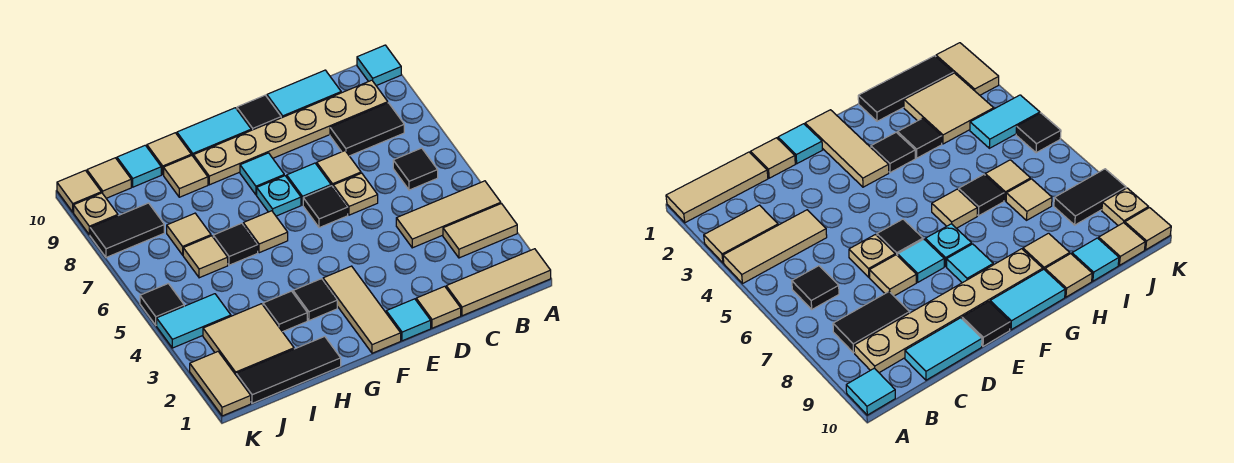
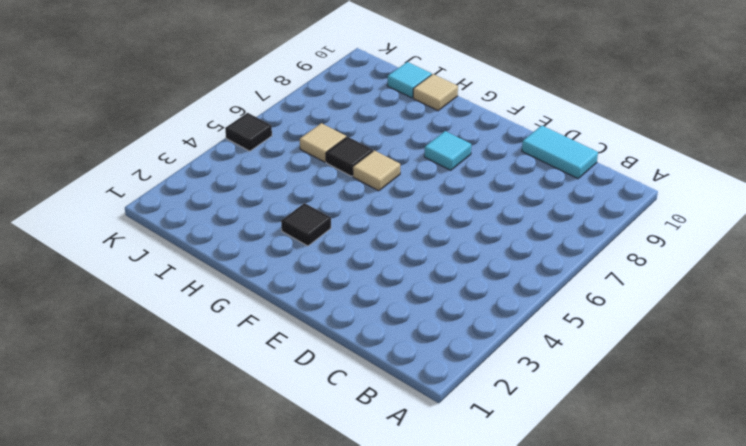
none -> tan 1x3 tile [446,249,551,316]
none -> tan 1x2 tile [443,204,517,258]
none -> tan 1x3 tile [396,181,501,248]
none -> cyan 1x1 tile [357,45,401,86]

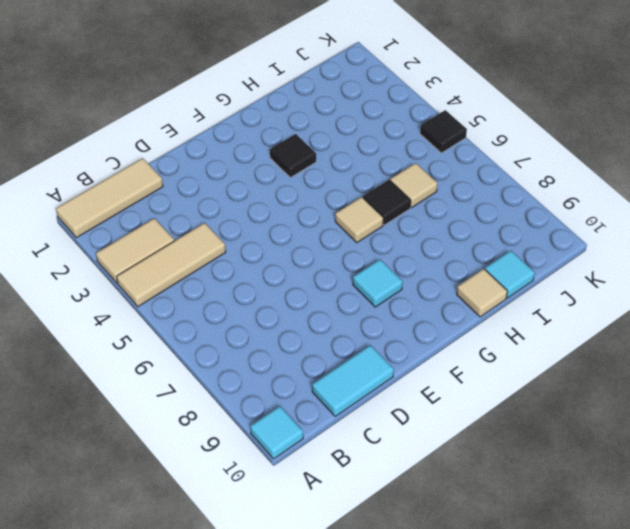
none -> black 1x1 tile [393,148,438,190]
none -> black 1x2 tile [330,103,404,156]
none -> tan 1x6 plate [194,80,388,185]
none -> tan 1x1 tile [416,286,461,328]

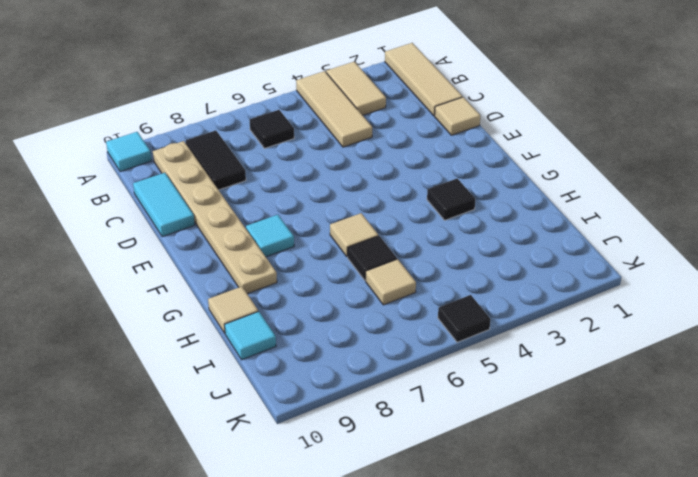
none -> tan 1x1 plate [333,173,378,215]
none -> tan 1x1 tile [317,151,361,187]
none -> cyan 1x1 tile [386,299,431,341]
none -> black 1x1 tile [303,186,348,228]

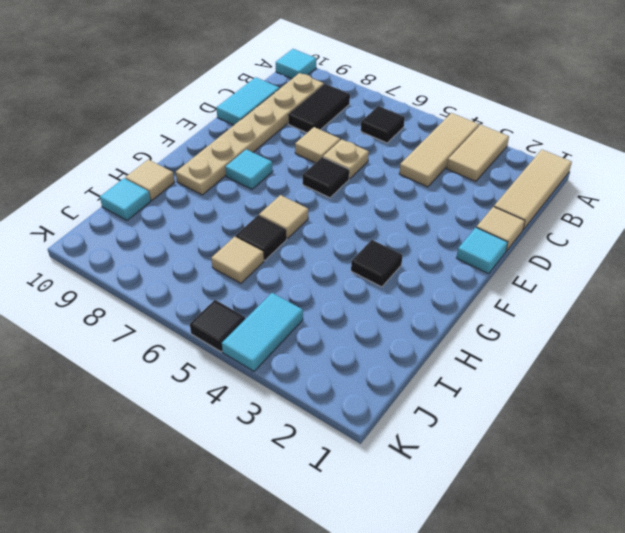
none -> cyan 1x1 tile [287,163,331,205]
none -> black 1x1 tile [237,95,281,130]
none -> tan 1x3 tile [323,266,401,353]
none -> cyan 1x1 plate [257,176,301,216]

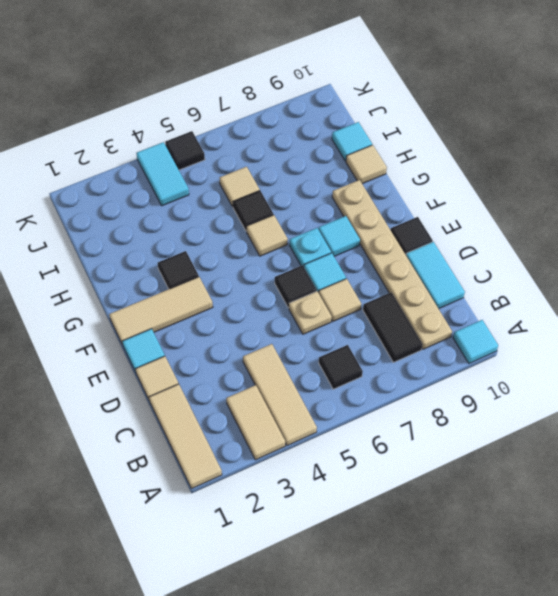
none -> cyan 1x2 tile [177,108,251,157]
none -> black 1x3 tile [236,336,341,403]
none -> black 1x1 tile [263,291,307,332]
none -> tan 1x1 tile [164,155,208,197]

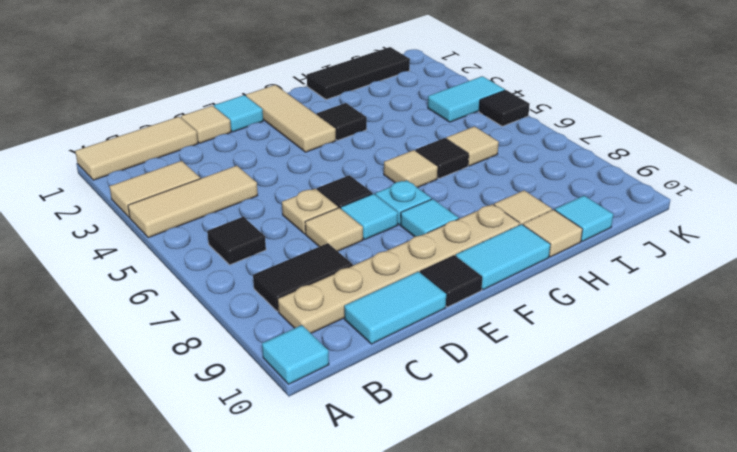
none -> black 1x1 tile [263,291,307,332]
none -> tan 2x2 tile [203,304,294,375]
none -> tan 1x1 tile [167,213,211,255]
none -> black 1x2 tile [90,203,164,257]

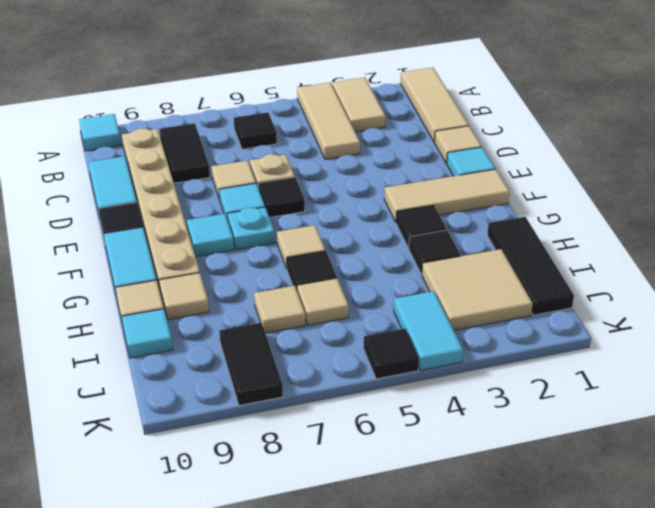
none -> tan 1x1 tile [87,158,131,198]
none -> tan 1x2 tile [190,352,251,416]
none -> tan 1x1 plate [74,193,118,235]
none -> tan 1x1 tile [57,170,101,212]

